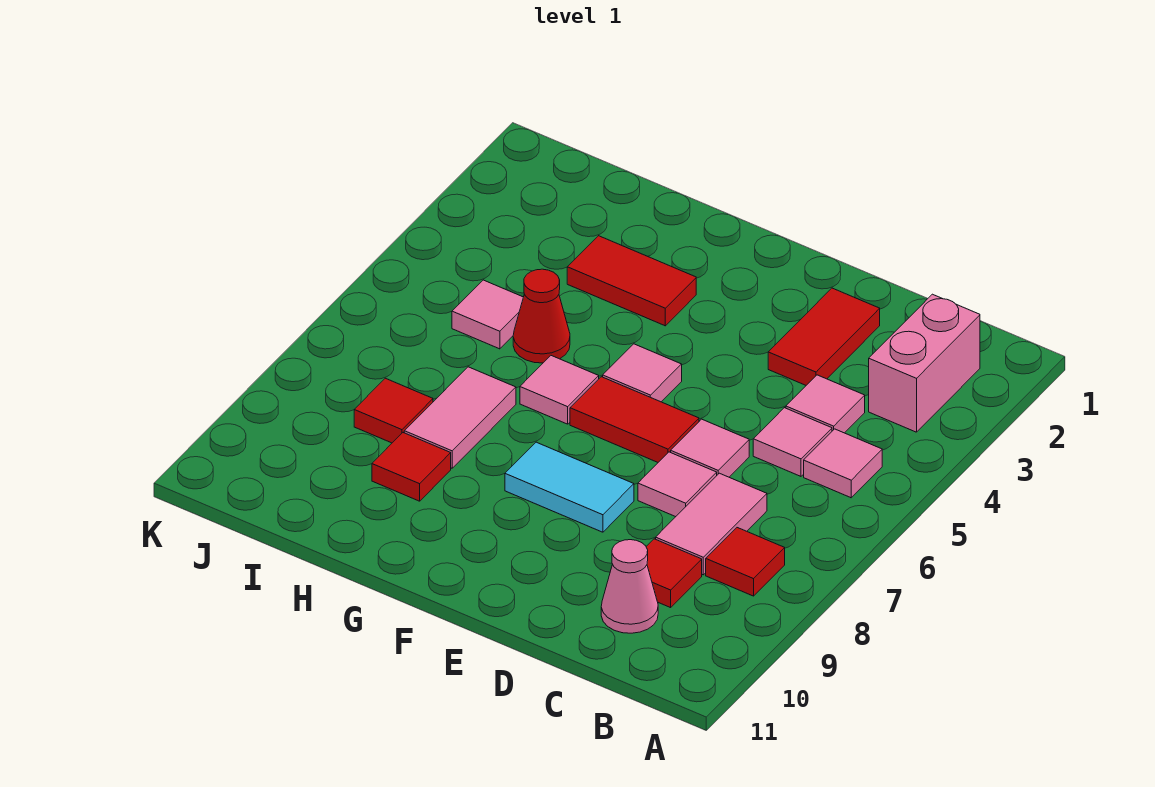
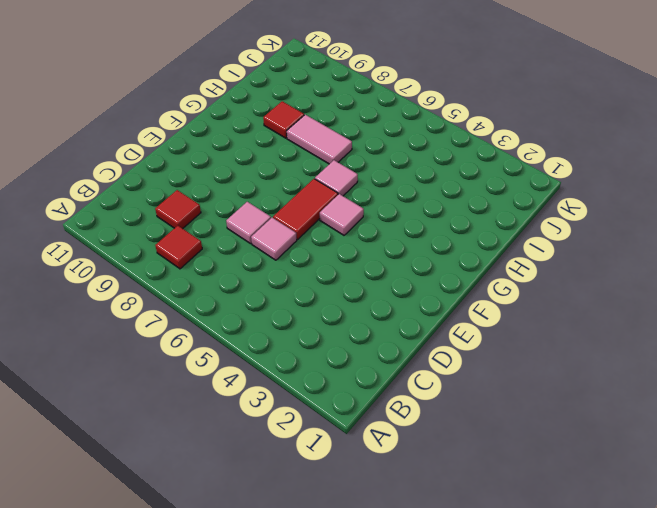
none -> pink 1x2 brick [869,294,980,432]
none -> pink 1x1 tile [804,429,882,498]
none -> pink 1x1 tile [786,375,865,433]

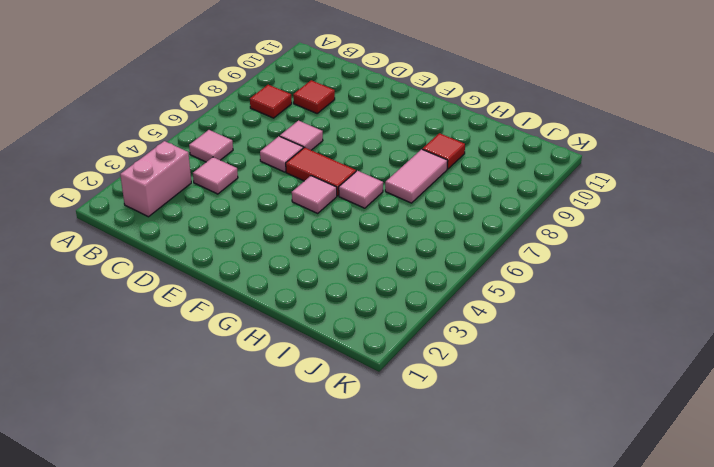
none -> pink 1x1 tile [753,408,832,476]
none -> pink 1x2 tile [656,473,767,575]
none -> pink 1x1 cone [601,540,658,633]

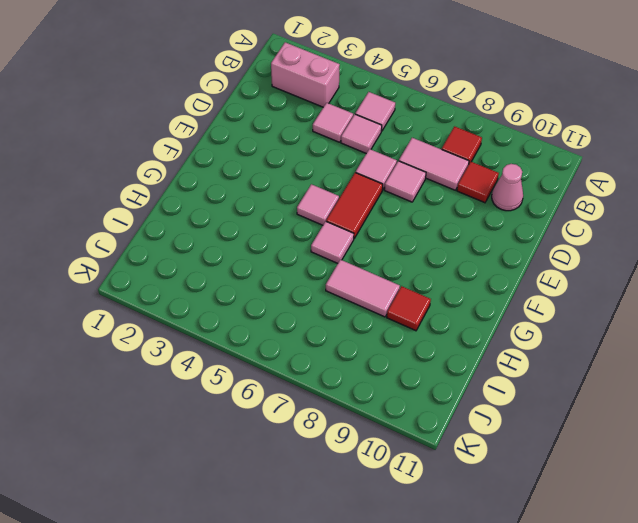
none -> red 1x2 tile [768,288,880,385]
none -> cyan 1x2 tile [505,442,634,532]
none -> red 1x2 tile [567,236,696,326]

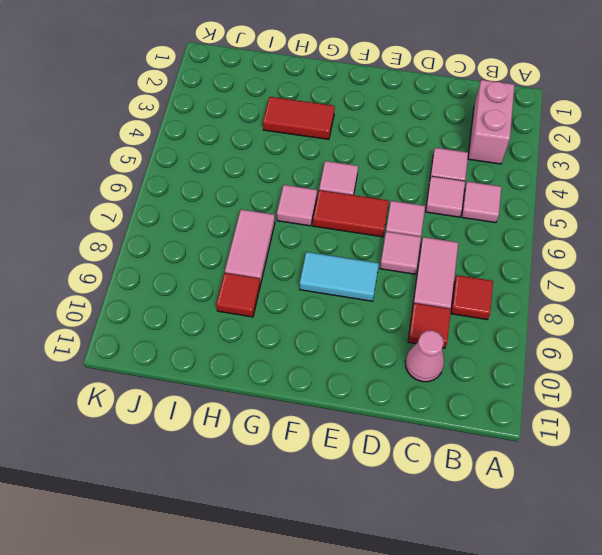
none -> red 1x2 tile [768,288,880,385]
none -> red 1x1 cone [513,269,570,363]
none -> pink 1x1 tile [452,280,523,349]

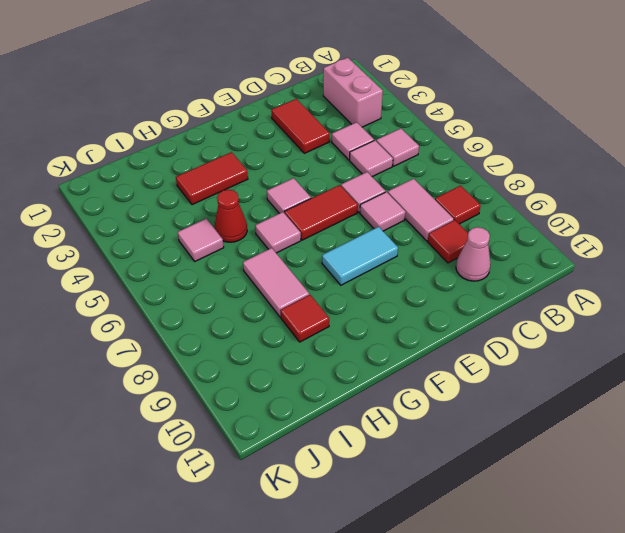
none -> red 1x1 tile [354,378,433,443]

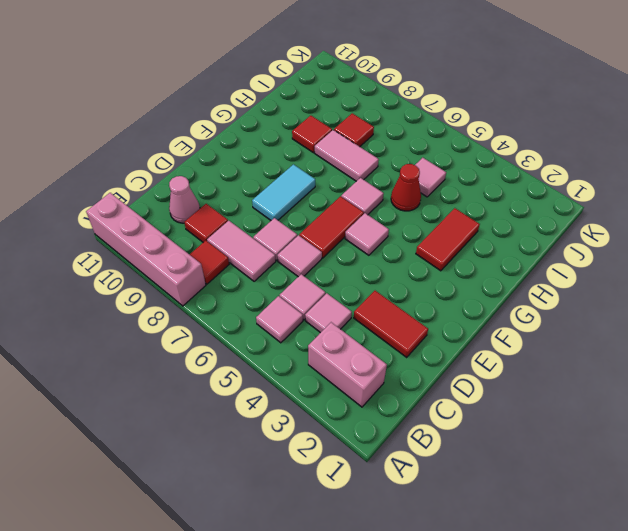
pink 1x4 brick [86,193,206,306] -> none

